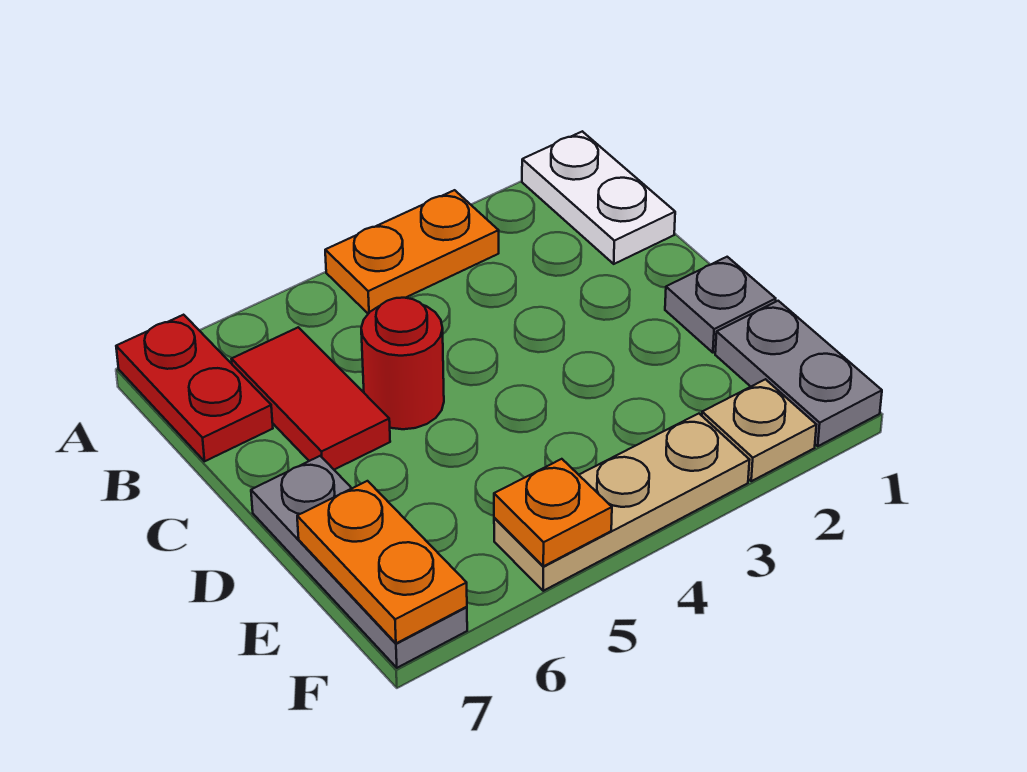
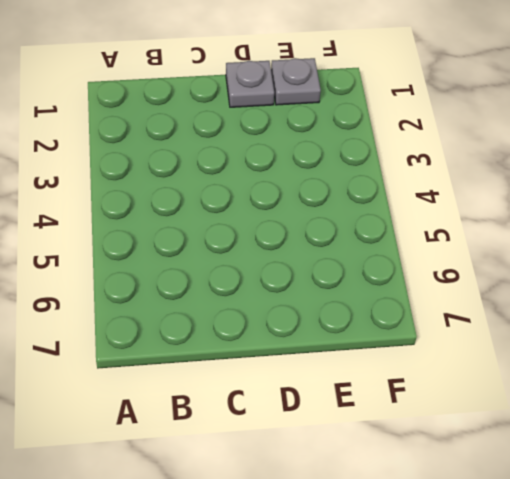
grey 1x1 plate [271,58,321,105] -> grey 1x2 plate [715,301,882,446]
none -> white 1x2 plate [522,131,675,264]
none -> orange 1x2 plate [325,190,499,314]
none -> red 1x2 plate [116,315,273,461]

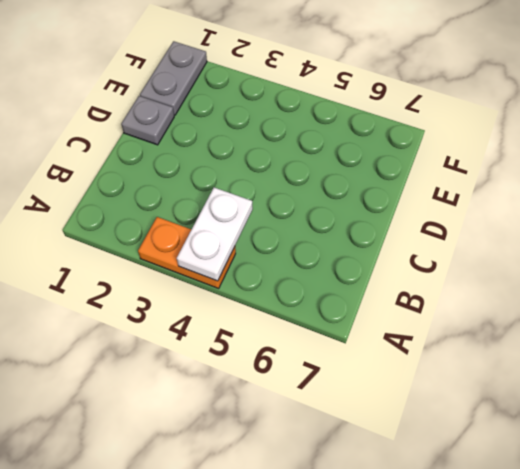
white 1x2 plate [177,188,253,281] -> white 1x2 plate moved to [522,131,675,264]
none -> red 1x2 plate [116,315,273,461]
none -> red 1x2 tile [232,327,390,470]
none -> red 1x1 round brick [361,298,444,429]

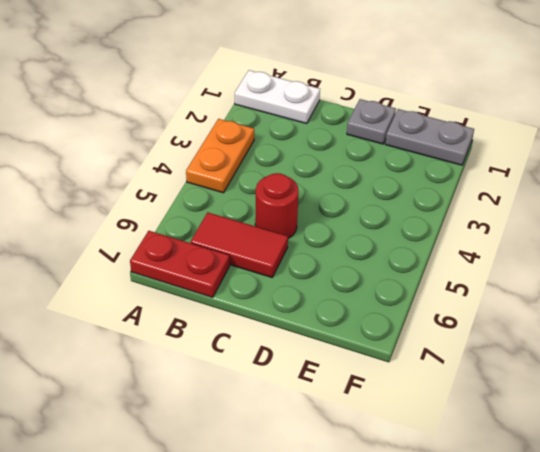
none -> grey 1x3 plate [251,456,467,668]
none -> tan 1x1 plate [702,379,816,481]
none -> tan 1x3 plate [494,414,749,591]

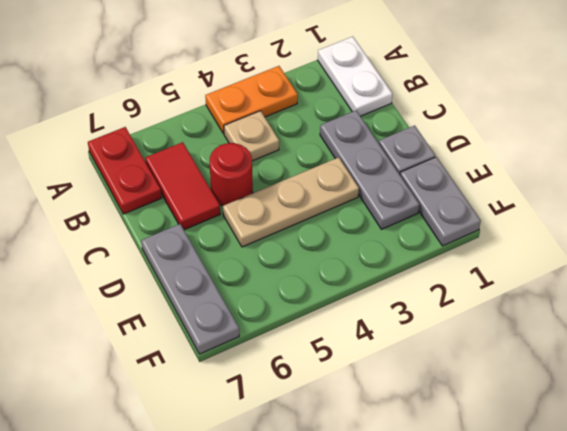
tan 1x1 plate [224,111,279,161] -> tan 1x1 plate moved to [702,379,816,481]
grey 1x3 plate [320,111,419,229] -> none
tan 1x3 plate [223,157,359,247] -> tan 1x3 plate moved to [494,414,749,591]
none -> orange 1x2 plate [297,481,467,643]
none -> orange 1x1 plate [494,459,612,566]

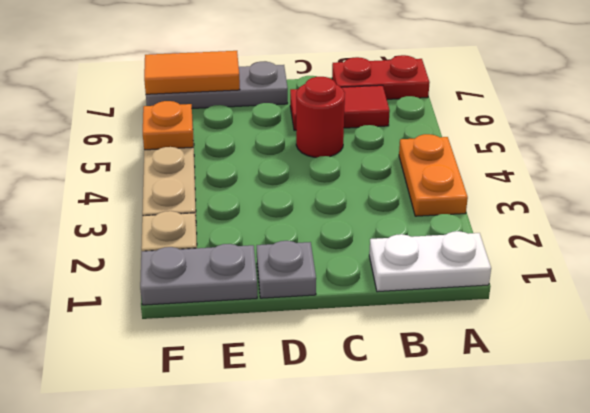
orange 1x2 tile [144,51,240,94] -> orange 1x2 plate [297,481,467,643]

